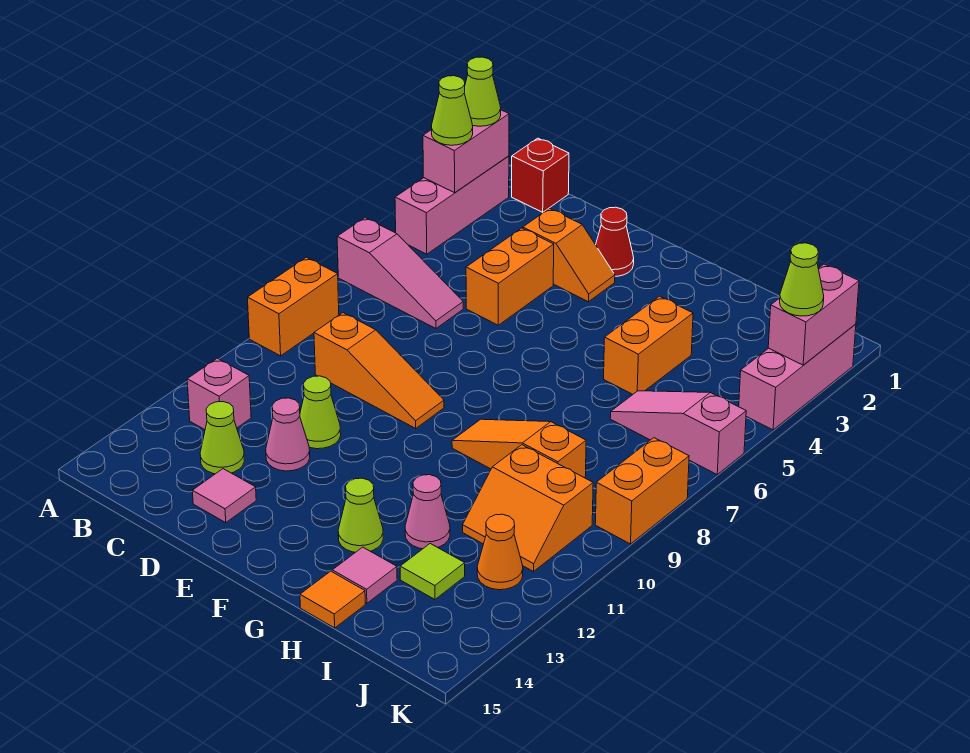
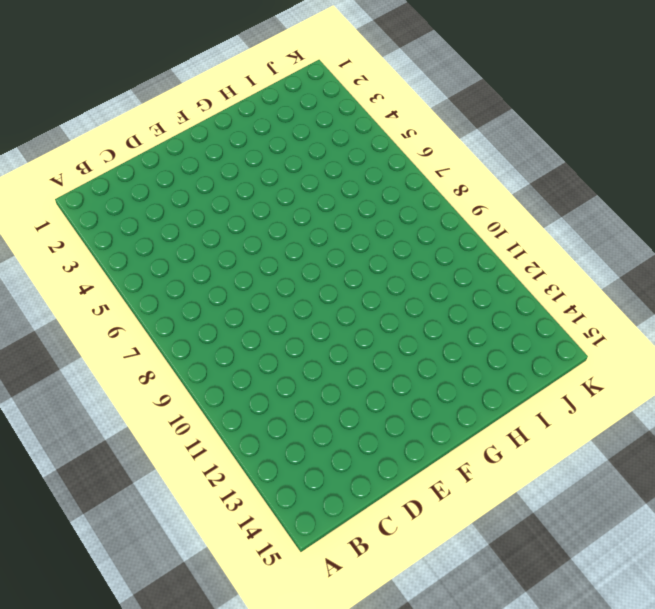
none -> pink 1x3 brick [395,156,509,254]
none -> pink 1x3 slope [337,218,463,329]
none -> orange 1x2 brick [247,257,339,356]
none -> red 1x1 brick [512,138,569,212]

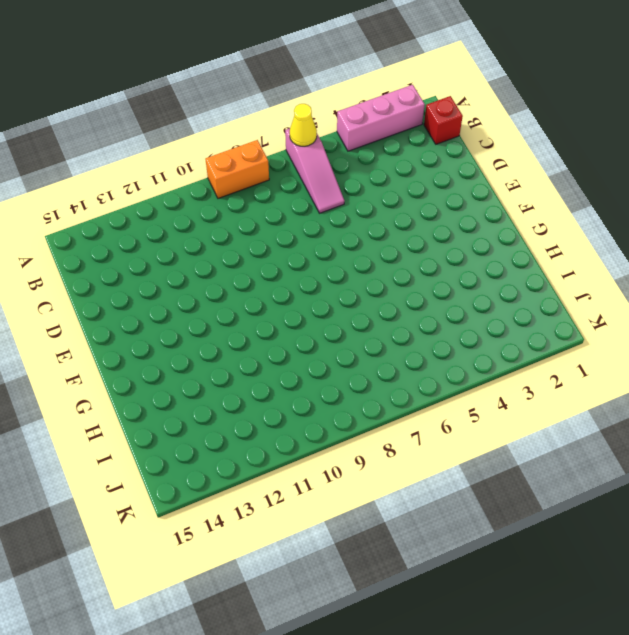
yellow 1x1 cone [290,104,317,146] -> none
none -> pink 1x1 brick [187,358,251,430]
none -> orange 1x3 slope [314,313,444,428]
none -> lime 1x1 cone [200,402,244,474]
none -> orange 1x2 slope [523,209,615,302]

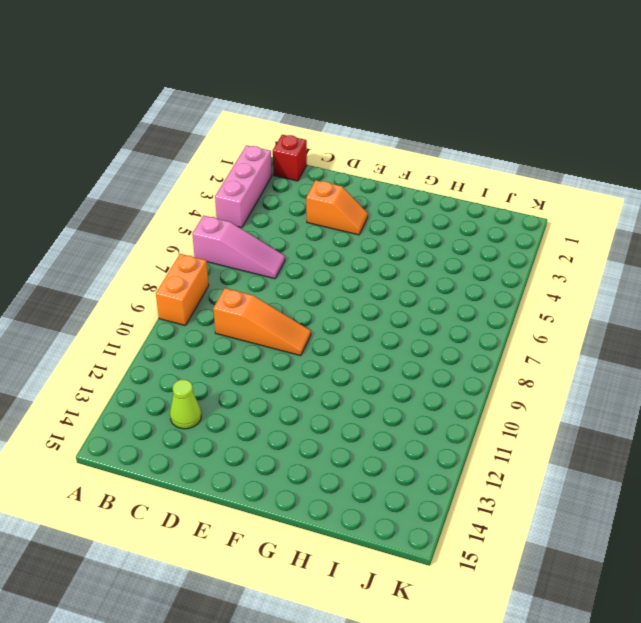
none -> pink 1x1 brick [187,358,251,430]
none -> orange 1x2 brick [466,228,554,325]
none -> lime 1x1 cone [300,376,341,449]
none -> pink 1x1 cone [266,398,310,471]

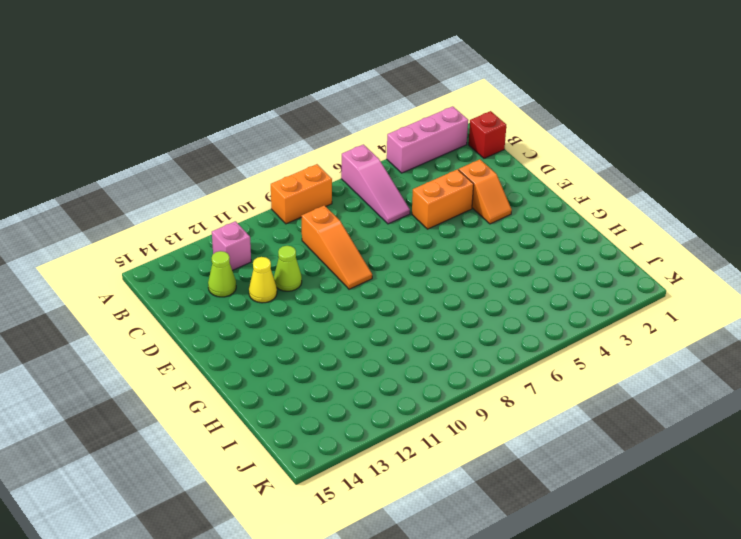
yellow 1x1 cone [249,257,277,303] -> pink 1x1 cone [266,398,310,471]
none -> pink 1x1 tile [192,469,256,523]
none -> red 1x1 cone [596,207,634,276]
none -> orange 1x3 slope [452,419,586,478]
none -> lime 1x1 cone [338,478,383,552]

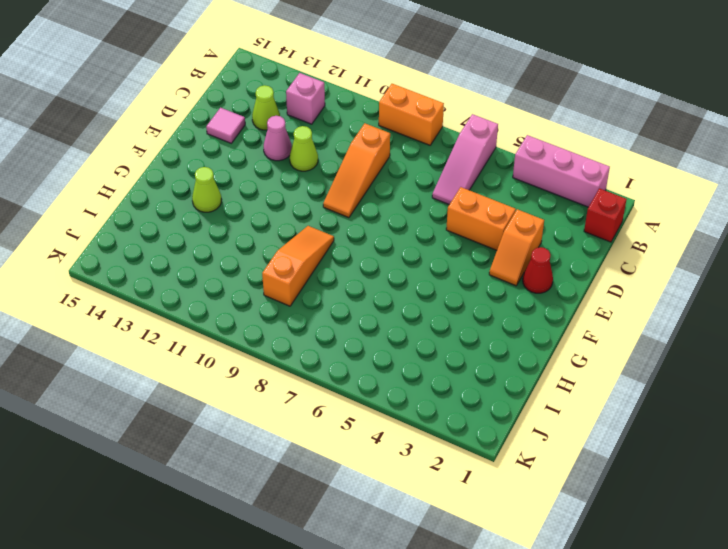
none -> orange 1x2 brick [604,296,693,394]
none -> pink 1x1 cone [405,475,450,549]
none -> pink 1x1 tile [332,547,397,603]
none -> orange 1x1 tile [300,571,365,628]

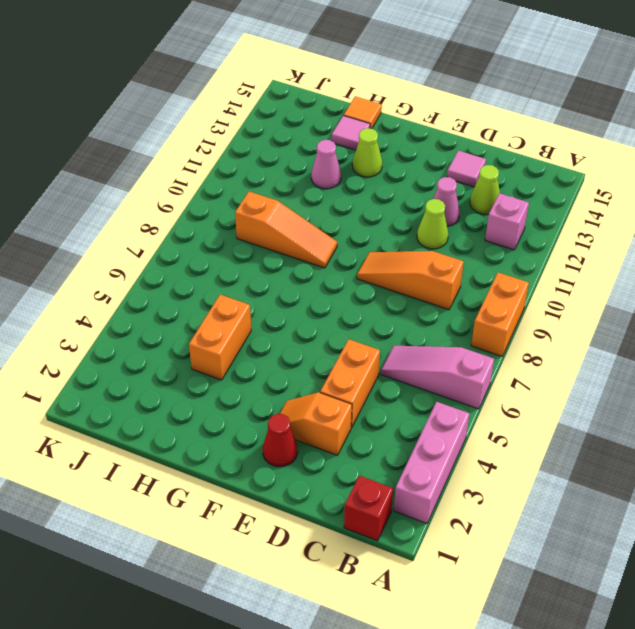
none -> pink 1x3 slope [610,391,746,474]
none -> orange 2x2 slope [463,445,593,571]
none -> lime 1x1 tile [400,544,465,599]
none -> orange 1x1 cone [477,514,523,590]

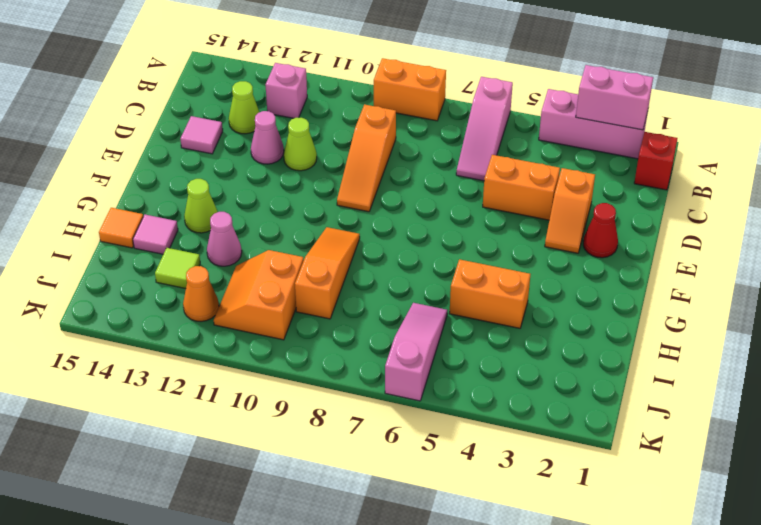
none -> pink 1x3 brick [739,324,856,430]
none -> orange 1x2 brick [595,438,689,544]
none -> pink 1x2 brick [768,264,859,365]
none -> lime 1x1 cone [464,57,501,126]

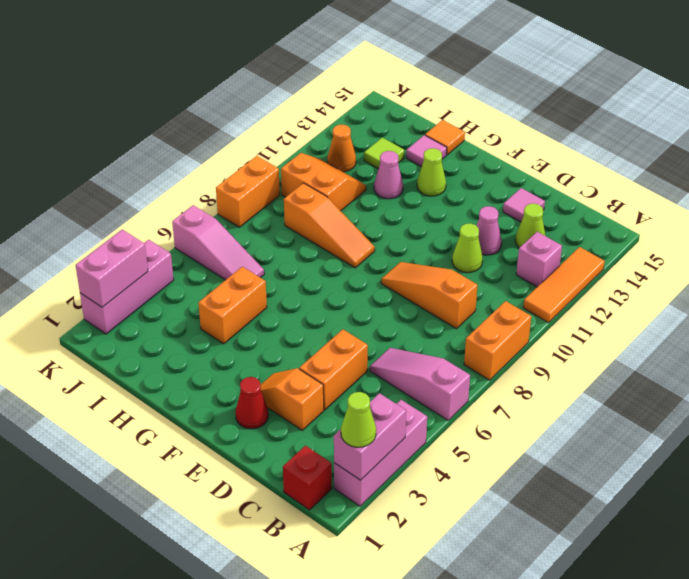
orange 1x3 tile [523,247,605,323] -> none
none -> lime 1x1 cone [431,76,473,145]
none -> lime 1x1 cone [780,243,824,316]

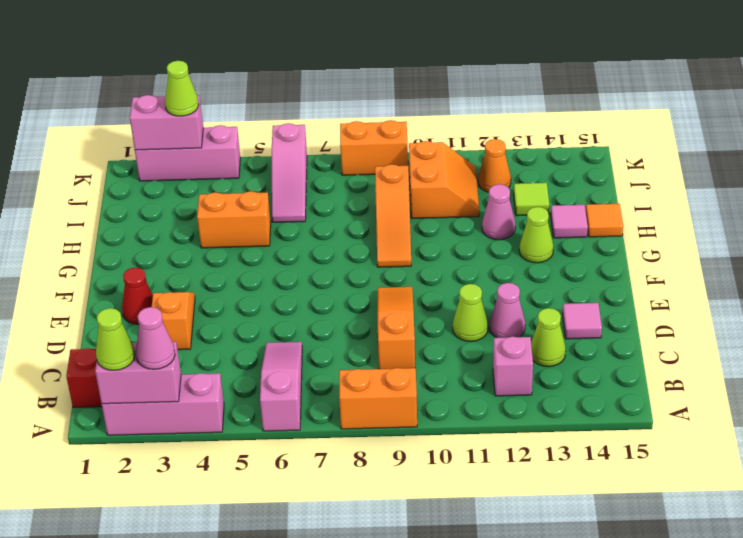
pink 1x1 cone [136,307,175,369] -> lime 1x1 cone [431,76,473,145]
none -> orange 1x2 brick [466,228,554,325]

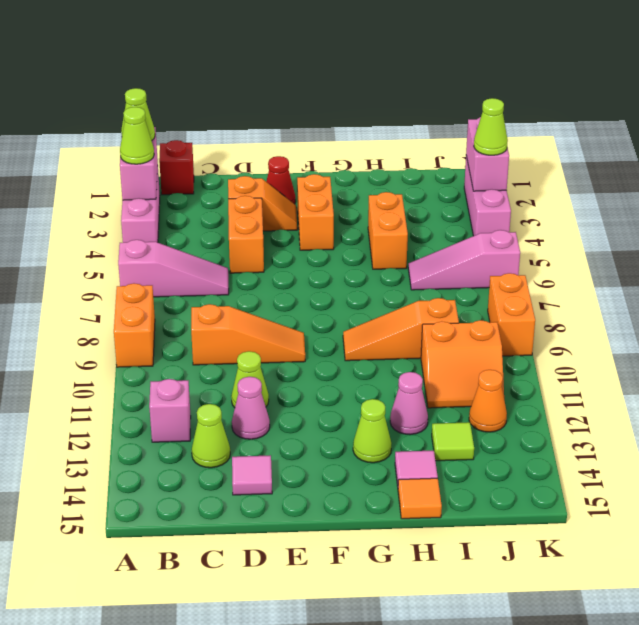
orange 1x2 brick [297,174,334,250] -> none

